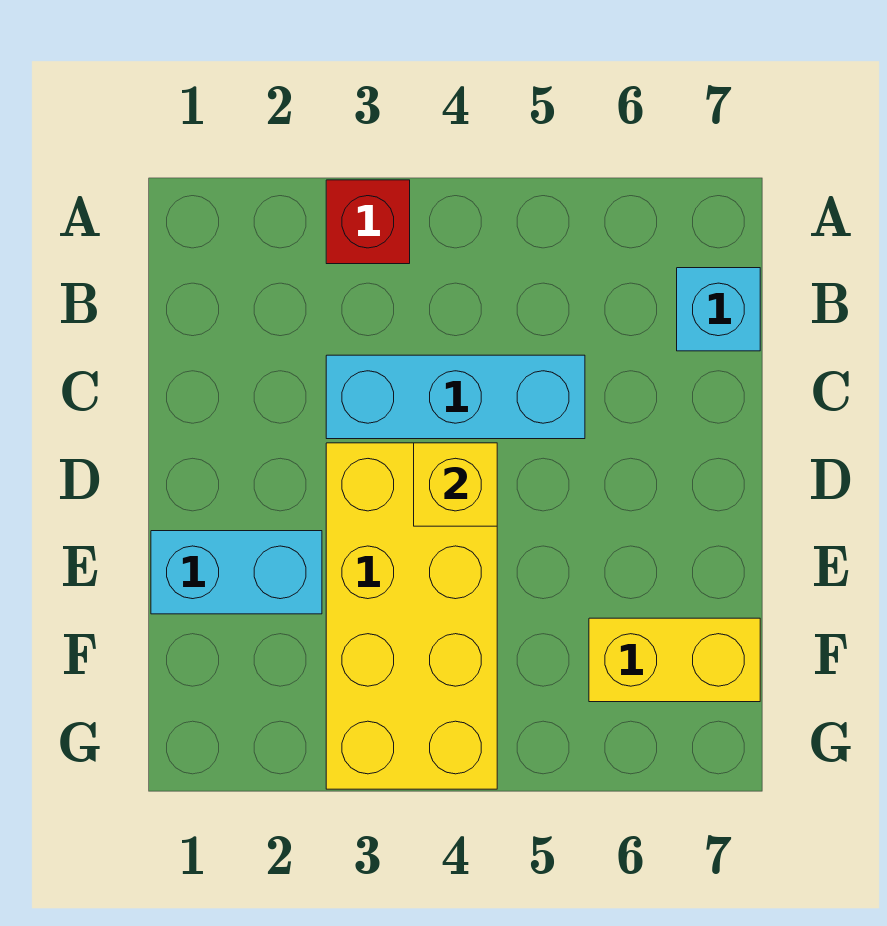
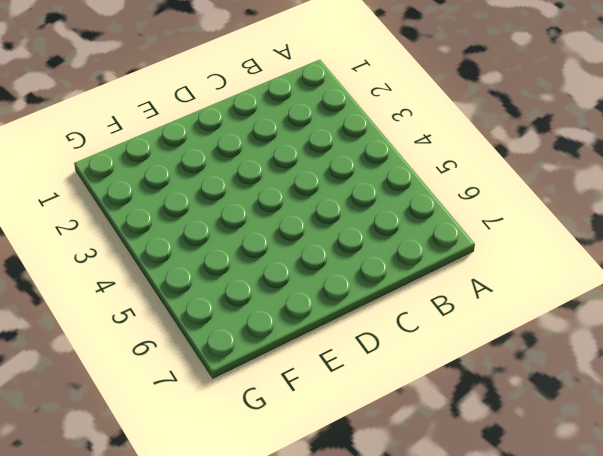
none -> red 1x1 brick [326,180,410,264]
none -> cyan 1x1 brick [677,268,760,351]

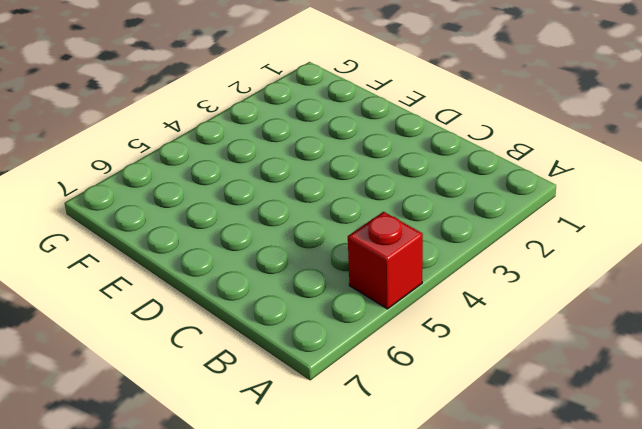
red 1x1 brick [348,212,423,309] -> red 1x1 brick moved to [326,180,410,264]
none -> cyan 1x1 brick [677,268,760,351]
none -> cyan 1x3 brick [326,355,585,439]

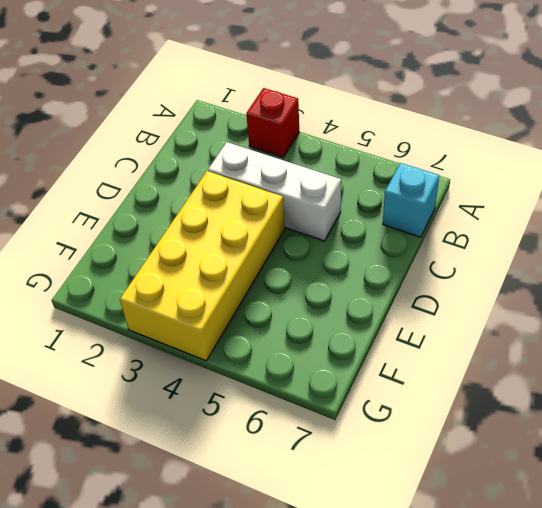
white 1x3 brick [208,142,341,241] -> cyan 1x3 brick [326,355,585,439]
none -> cyan 1x2 brick [151,531,322,614]
none -> yellow 1x2 brick [589,618,760,702]

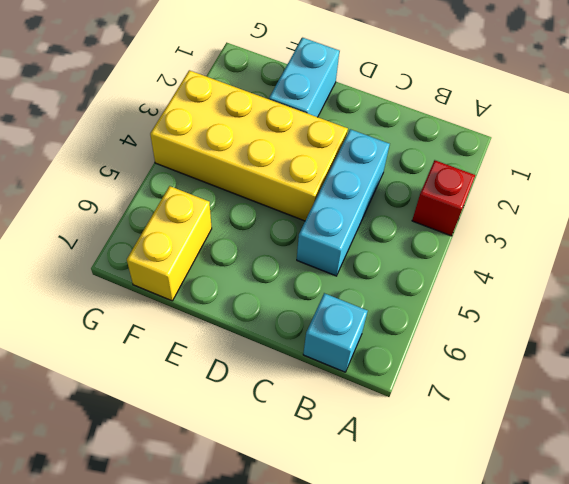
none -> yellow 1x1 brick [414,443,497,526]

